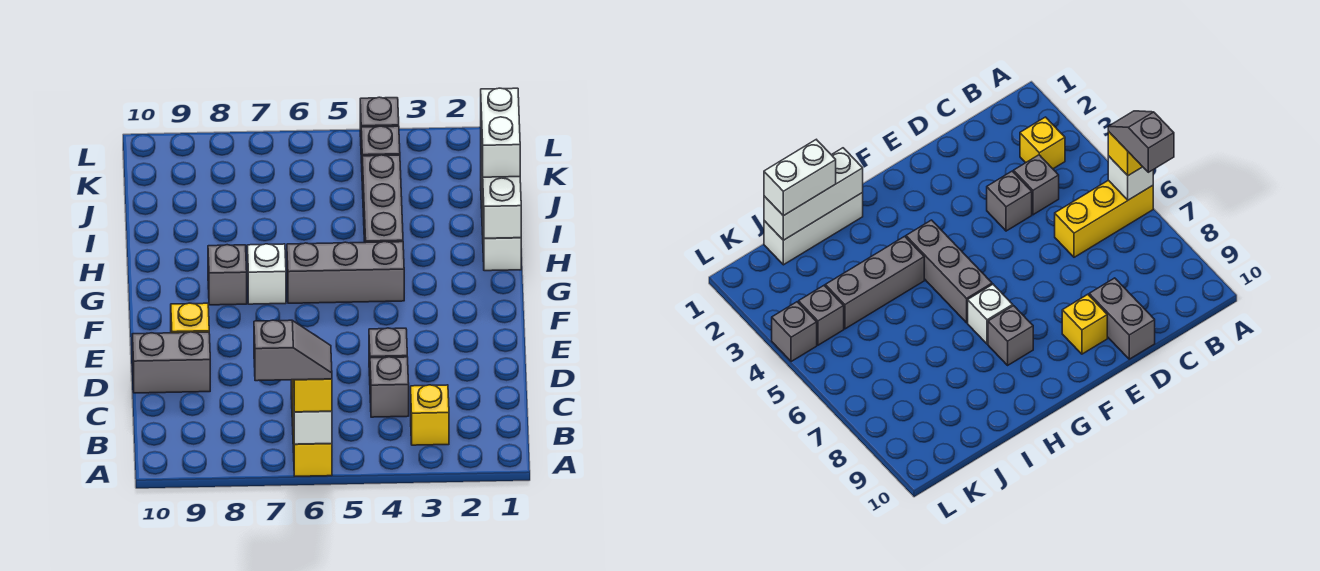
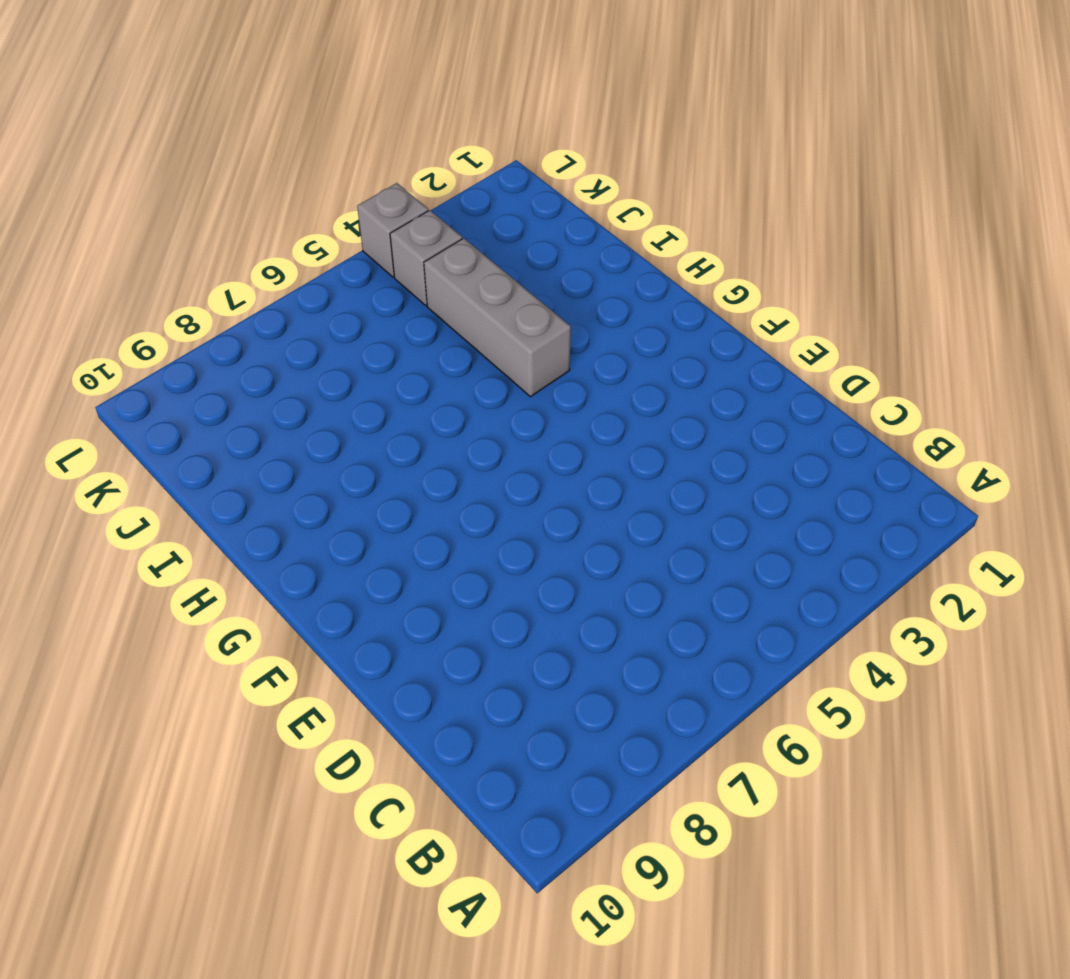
none -> yellow 1x3 brick [291,380,332,476]
none -> yellow 1x1 brick [411,385,449,445]
none -> grey 1x1 brick [370,357,409,417]

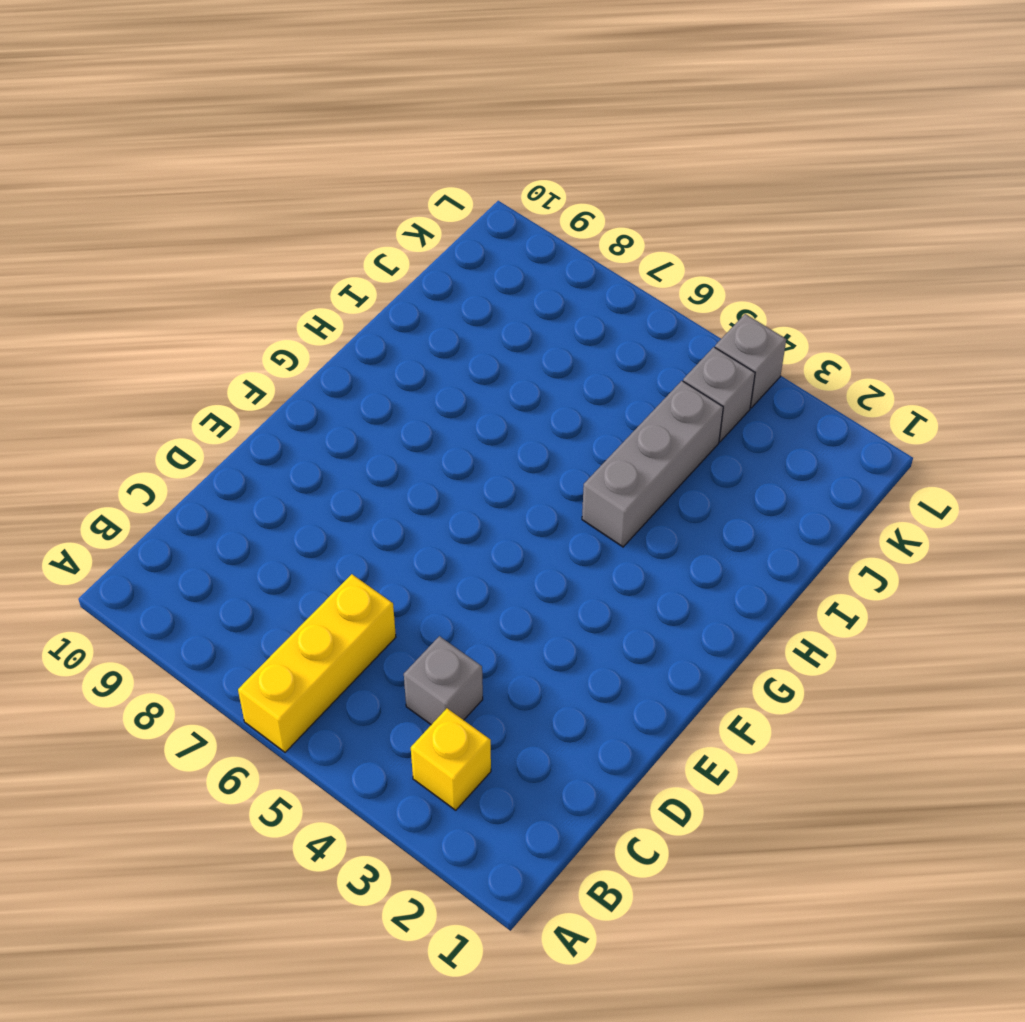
none -> grey 1x1 brick [369,328,407,376]
none -> grey 1x2 brick [132,332,210,393]
none -> yellow 1x1 brick [171,303,209,333]

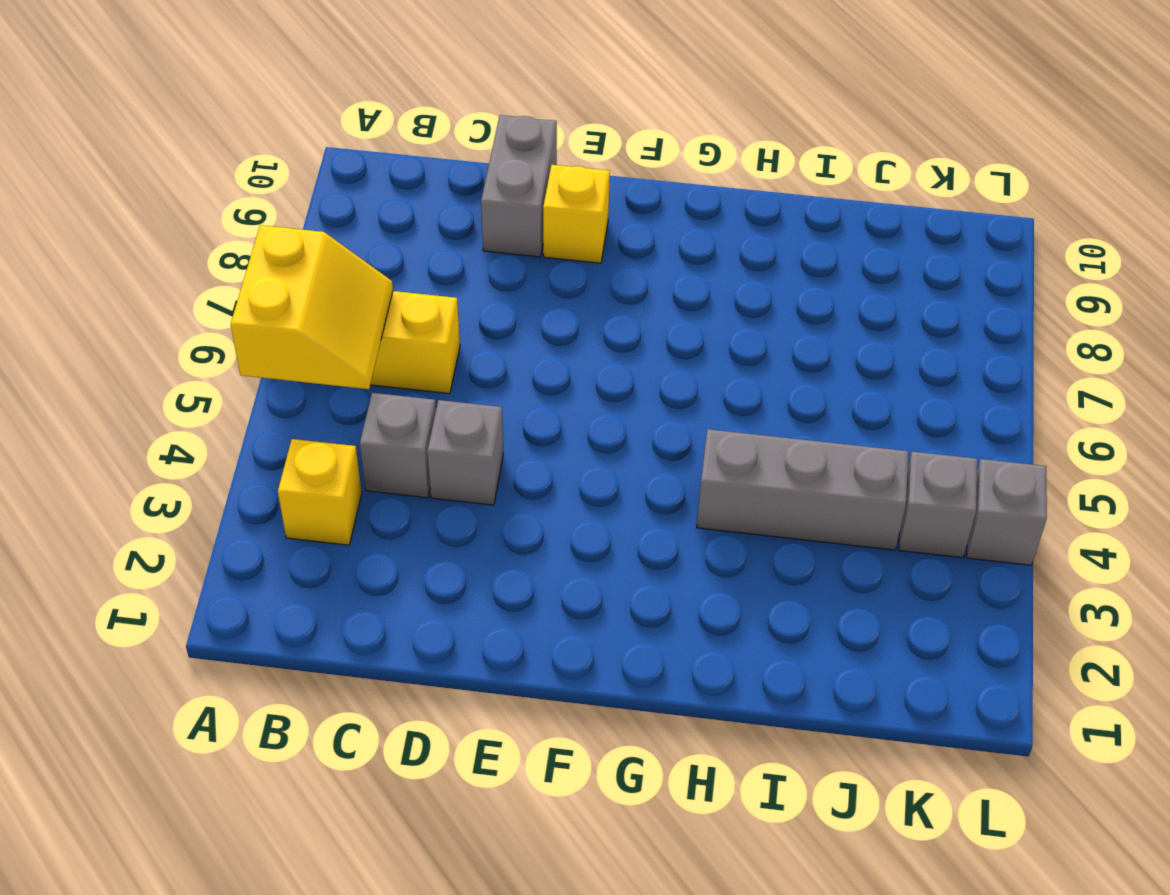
yellow 2x2 slope [231,225,393,389] -> white 1x1 brick [293,389,332,444]
none -> grey 1x3 brick [287,242,404,303]
none -> white 1x1 brick [247,244,286,304]
none -> grey 1x1 brick [208,245,247,305]

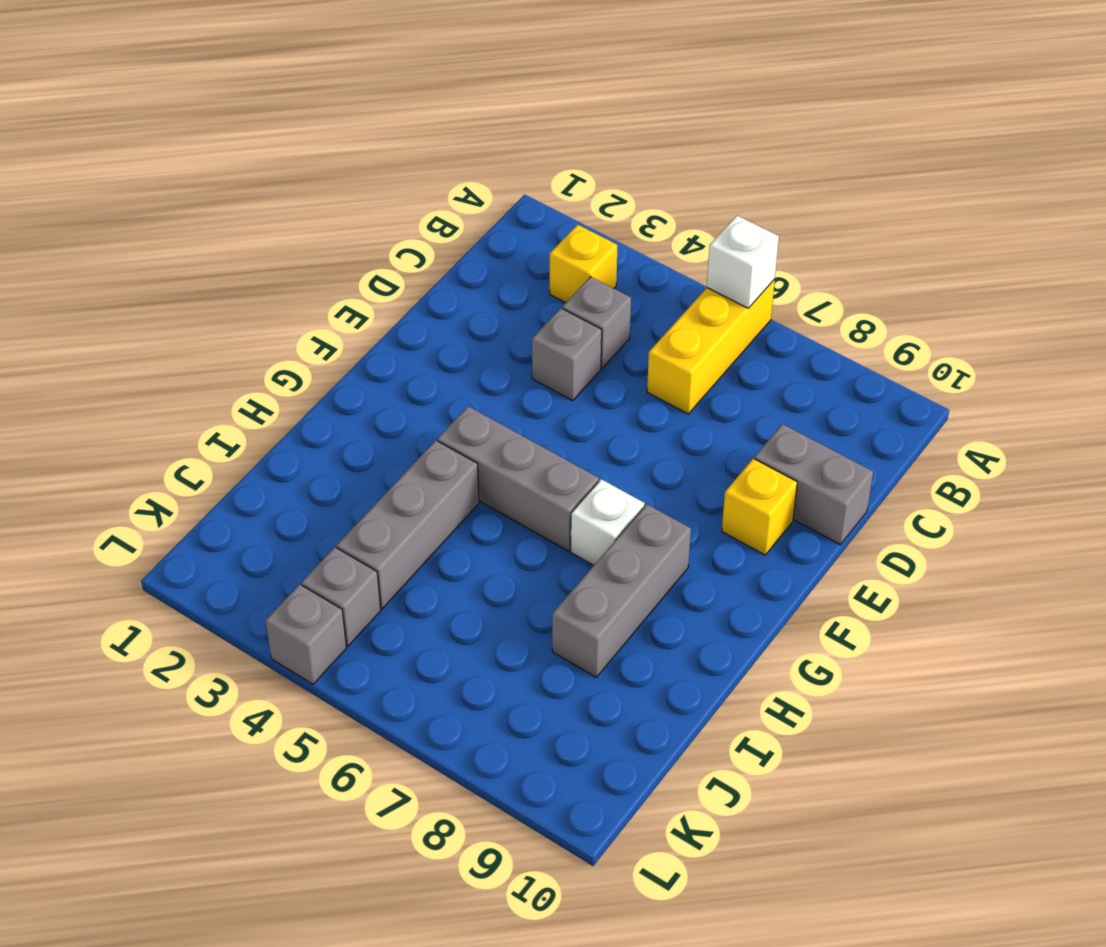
grey 1x3 brick [552,504,691,677] -> grey 1x1 brick [208,245,247,305]
none -> white 1x3 brick [481,176,521,271]
none -> white 1x3 brick [481,144,521,238]
none -> yellow 1x1 brick [293,379,332,412]

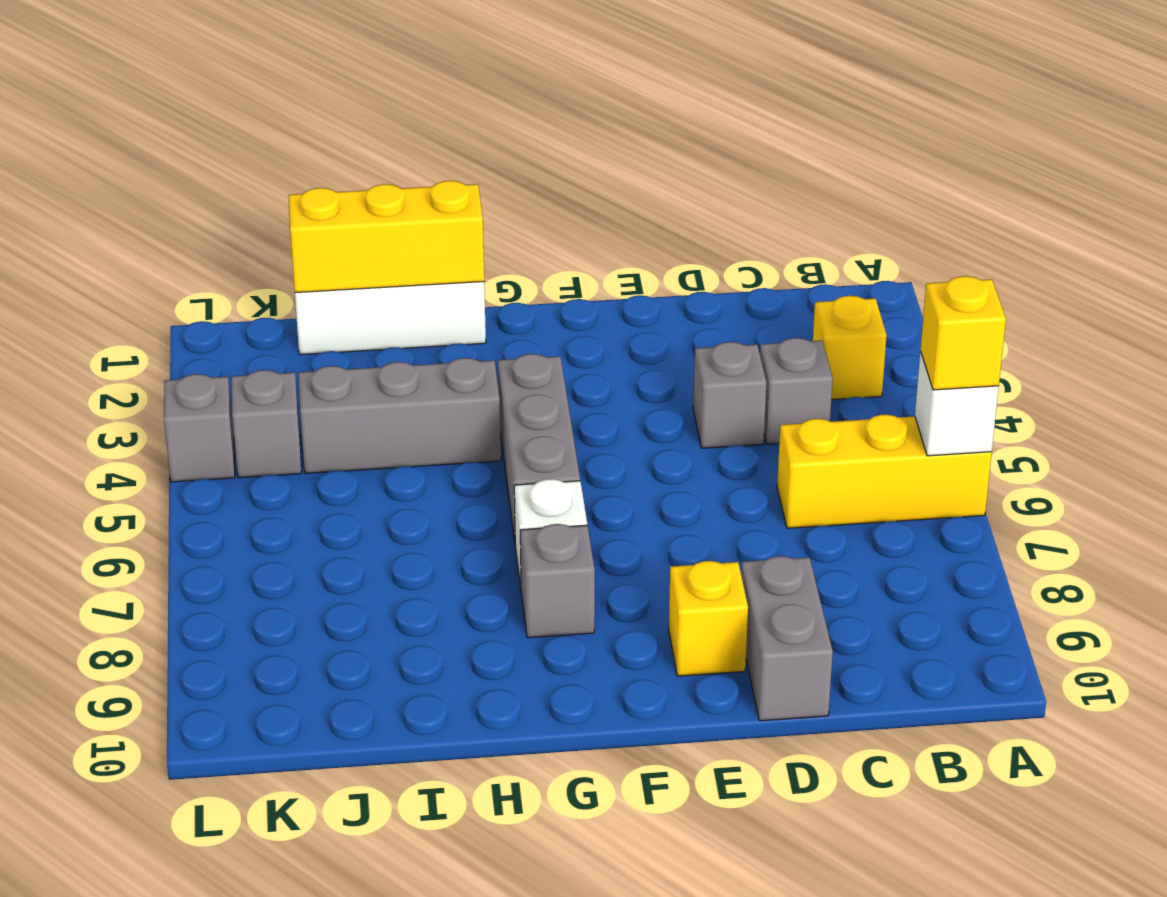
yellow 1x3 brick [289,181,484,293] -> white 1x3 brick [481,144,521,238]
none -> white 1x2 brick [481,88,520,177]
none -> grey 1x2 slope [254,320,332,381]

